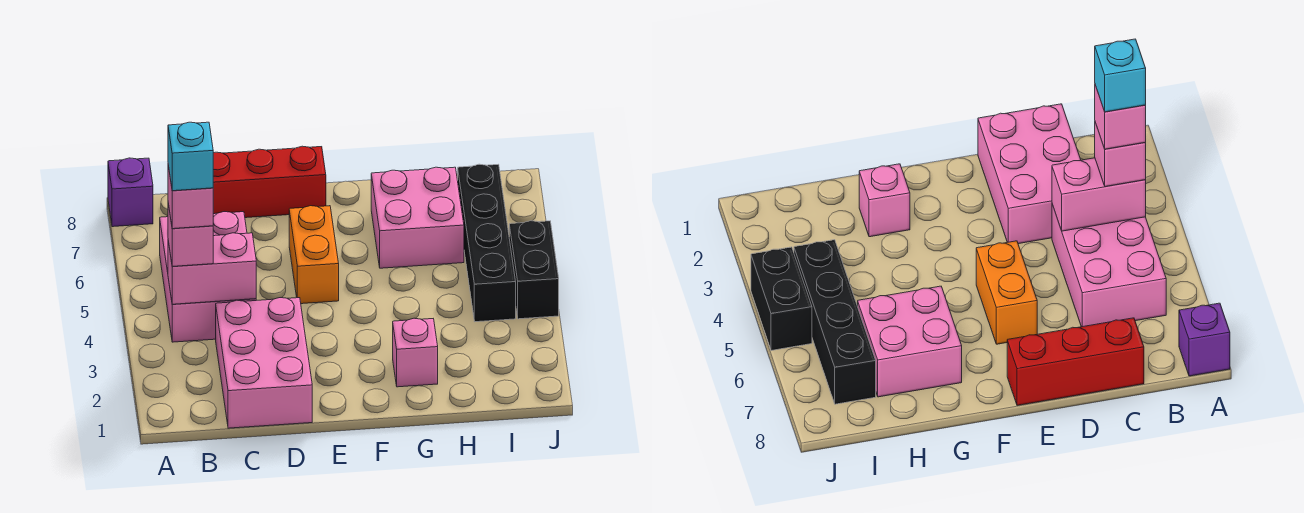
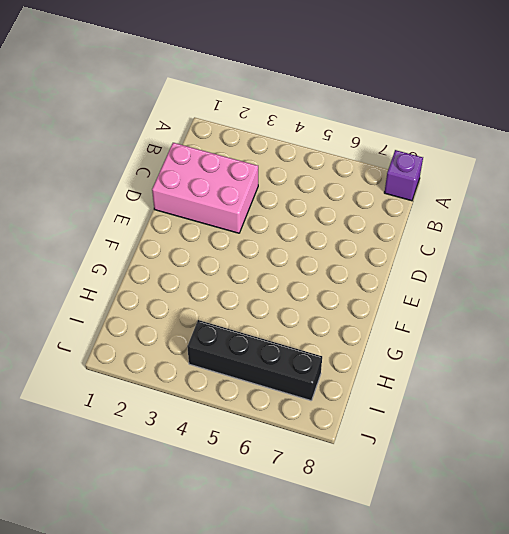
none -> pink 2x3 brick [160,212,256,342]
none -> red 1x3 brick [213,146,326,218]
none -> orange 1x2 brick [289,206,339,304]

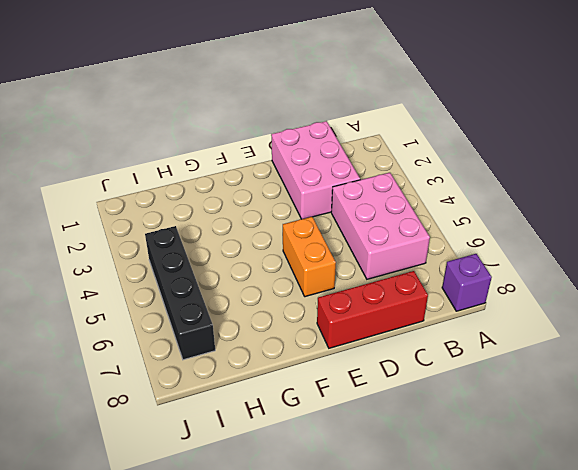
none -> pink 1x1 brick [393,318,438,387]
none -> pink 2x2 brick [371,167,464,268]
none -> black 1x2 brick [509,221,559,319]

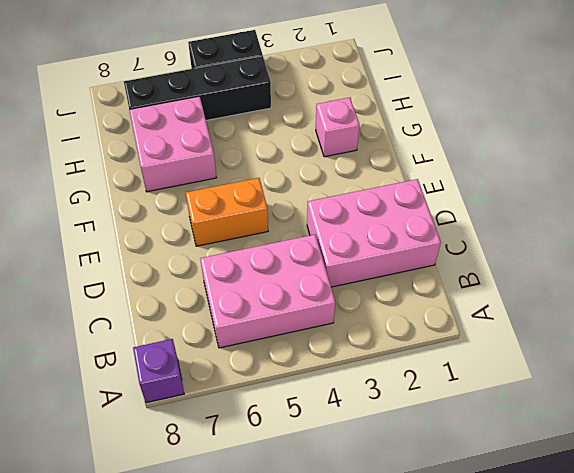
none -> red 1x3 brick [213,146,326,218]
none -> pink 1x2 brick [168,233,256,304]
none -> pink 1x1 brick [168,203,213,266]

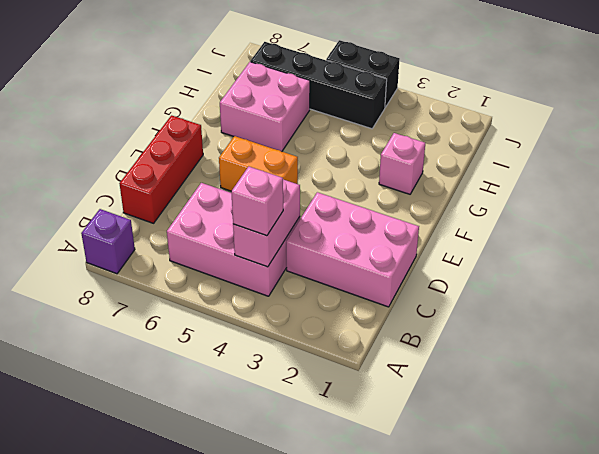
none -> pink 1x1 brick [168,165,213,229]
none -> cyan 1x1 brick [168,122,213,191]

